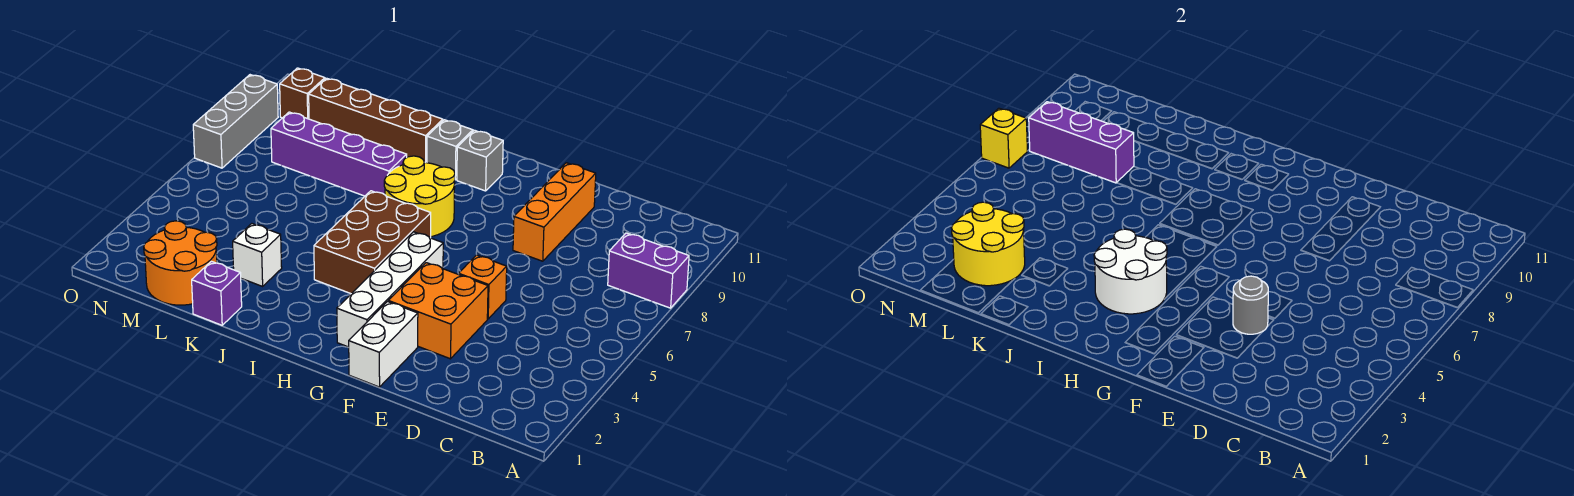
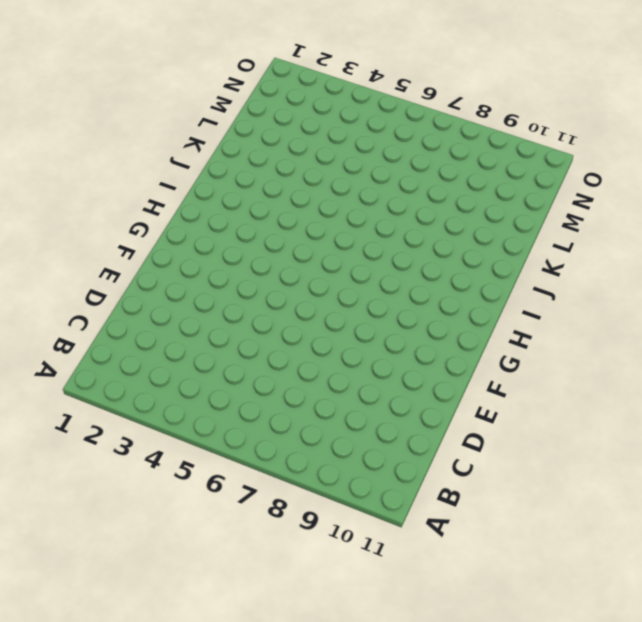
none -> purple 1x2 brick [608,233,689,308]
none -> orange 2x2 brick [388,263,488,359]
none -> orange 1x1 brick [459,255,507,319]

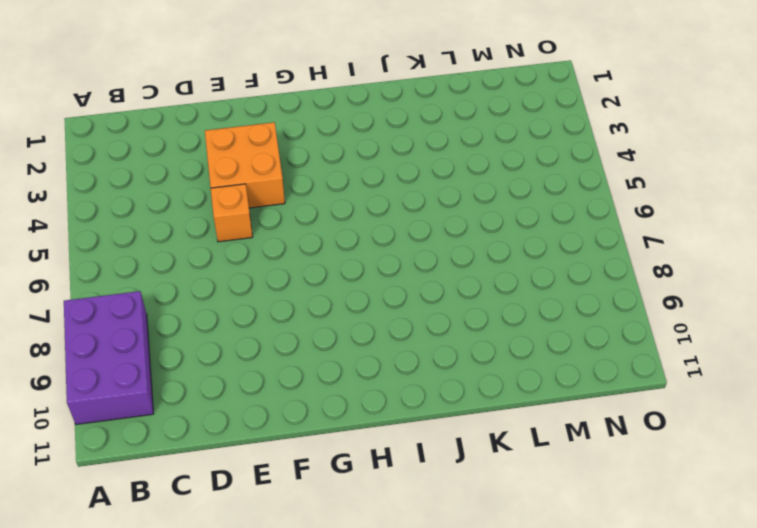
purple 2x3 brick [64,291,153,425] -> purple 1x2 brick [608,233,689,308]
none -> orange 1x3 brick [513,163,596,261]
none -> white 1x2 brick [349,302,418,387]
none -> white 1x4 brick [337,232,443,347]

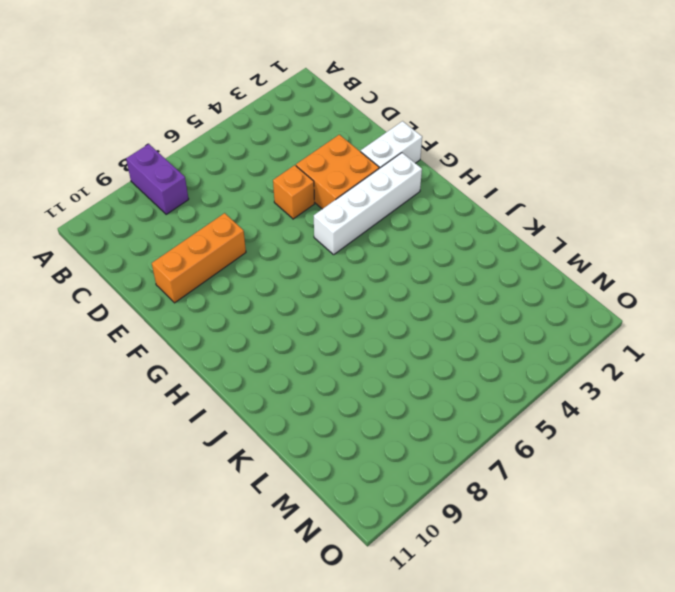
none -> brown 2x3 brick [314,191,431,294]
none -> yellow 2x2 round brick [384,156,455,237]
none -> grey 1x1 brick [457,130,503,191]

